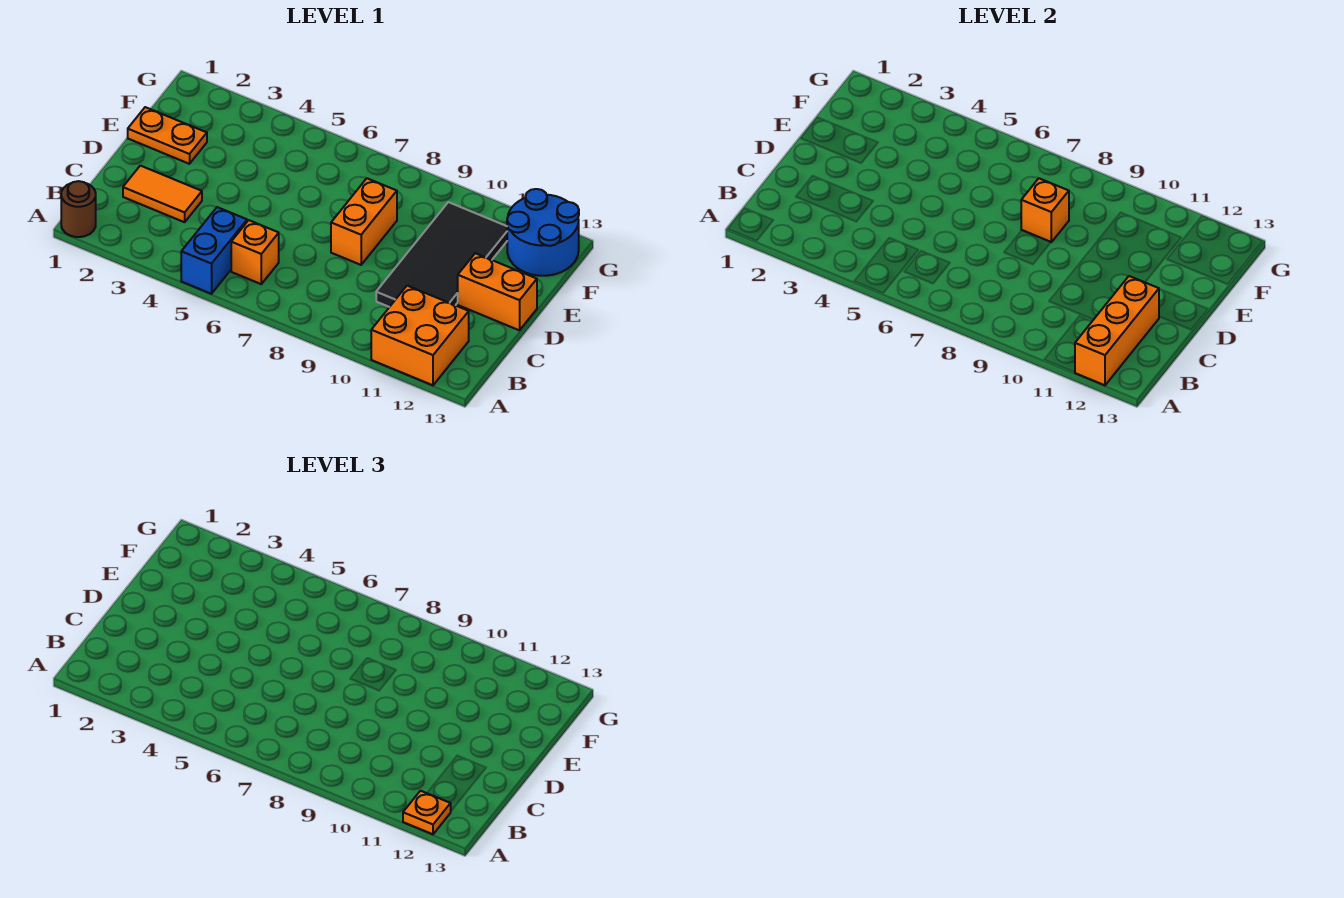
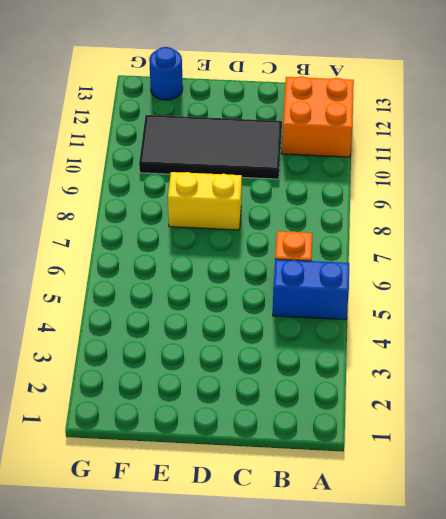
yellow 1x2 brick [168,172,242,230] -> orange 1x2 brick [331,178,397,265]
blue 1x1 round brick [149,47,183,100] -> blue 2x2 round brick [507,189,579,276]
none -> brown 1x1 round brick [61,181,96,237]
none -> orange 1x2 tile [123,166,202,222]
none -> orange 1x2 brick [458,253,537,330]

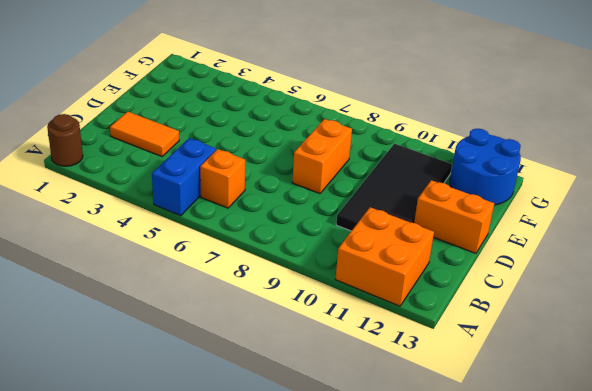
none -> orange 1x2 plate [128,107,207,164]
none -> orange 1x3 brick [1075,276,1159,385]
none -> orange 1x1 brick [1021,178,1069,242]

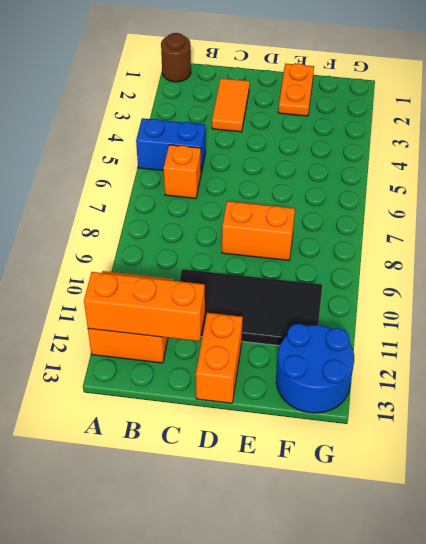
none -> orange 1x1 brick [1021,178,1069,242]
none -> orange 1x1 plate [403,791,451,834]

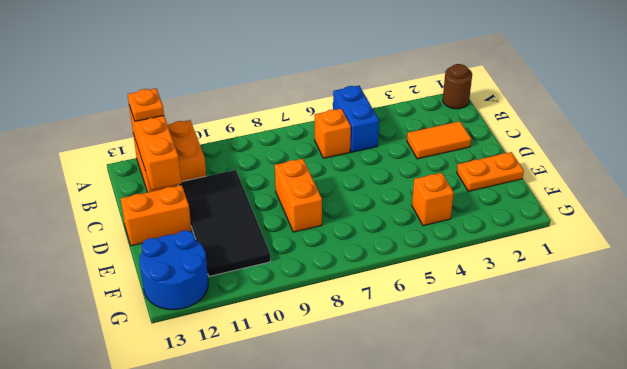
orange 1x1 brick [412,173,454,226] -> orange 1x1 brick moved to [1021,178,1069,242]

